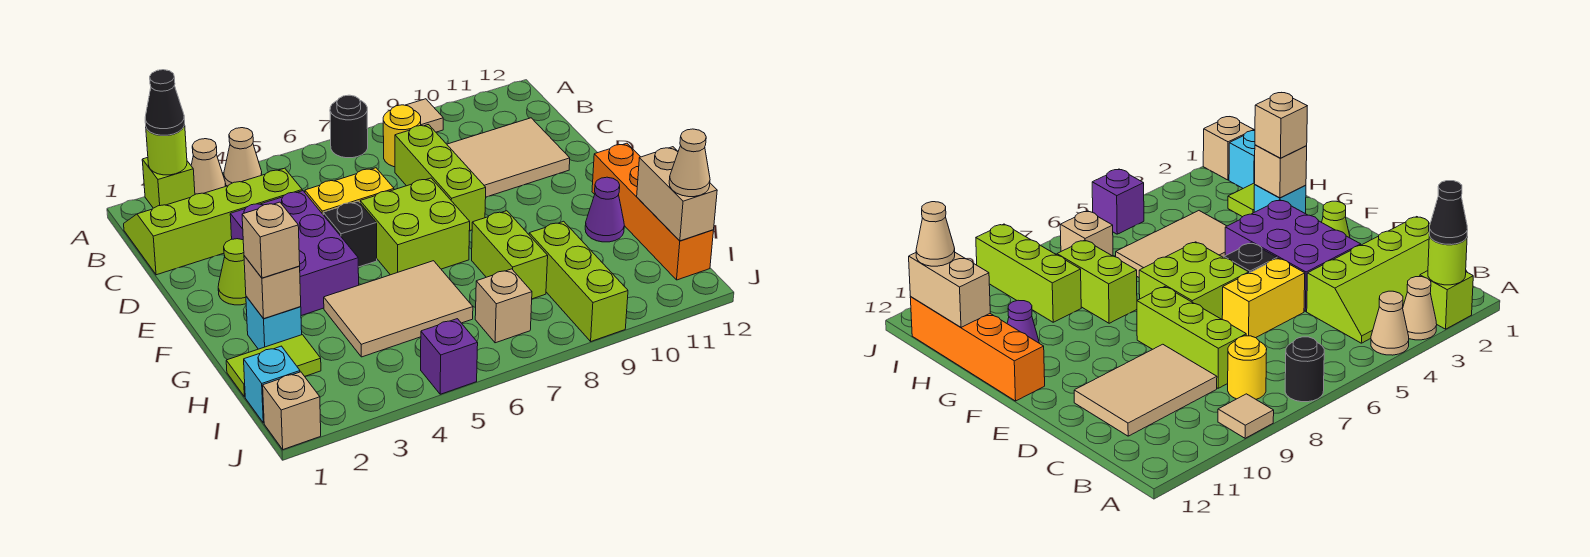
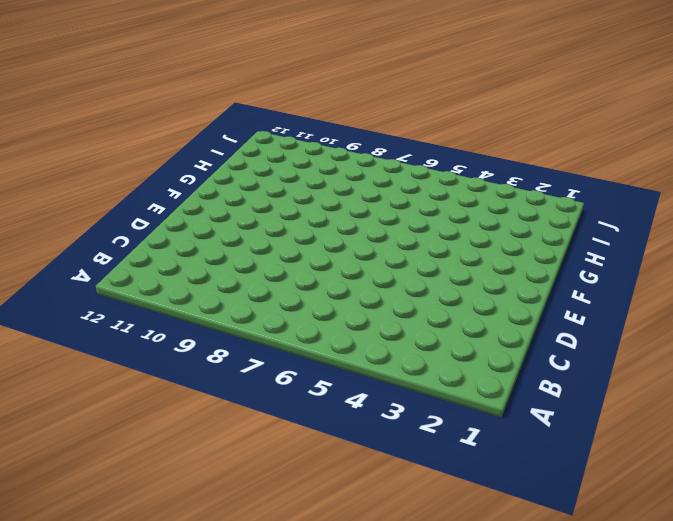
none -> lime 1x1 brick [142,158,195,208]
none -> tan 1x1 cone [191,139,226,194]
none -> tan 1x1 cone [224,128,262,186]
none -> black 1x1 round brick [330,95,368,158]

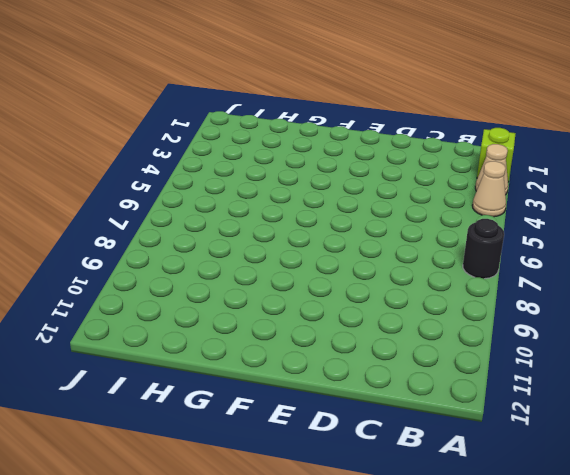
none -> tan 1x1 tile [406,99,443,132]
none -> lime 2x4 slope [124,168,302,275]
none -> yellow 1x1 round brick [383,105,421,167]
none -> lime 1x3 brick [395,125,486,231]

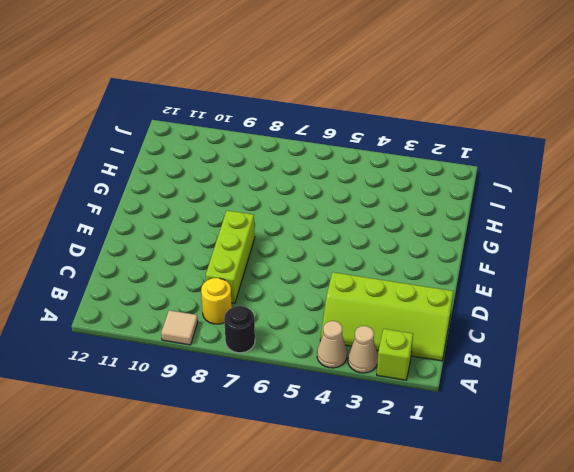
none -> tan 2x3 tile [447,118,570,197]
none -> purple 2x3 brick [230,191,359,316]
none -> yellow 1x2 brick [305,168,394,214]
none -> lime 1x1 cone [218,239,246,305]

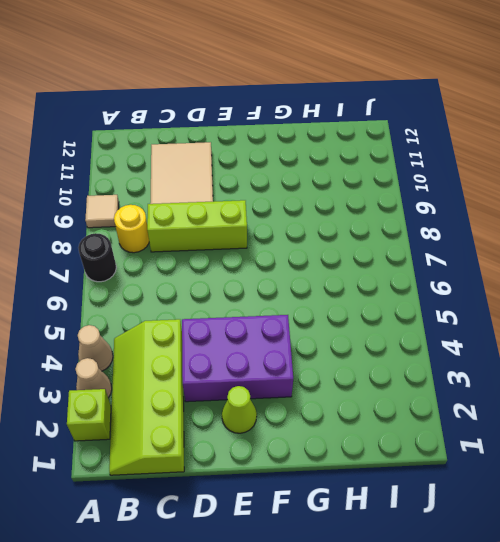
none -> yellow 1x2 brick [305,168,394,214]
none -> black 1x1 brick [323,201,377,267]
none -> lime 2x2 brick [360,178,470,275]
none -> orange 1x4 brick [592,143,714,280]

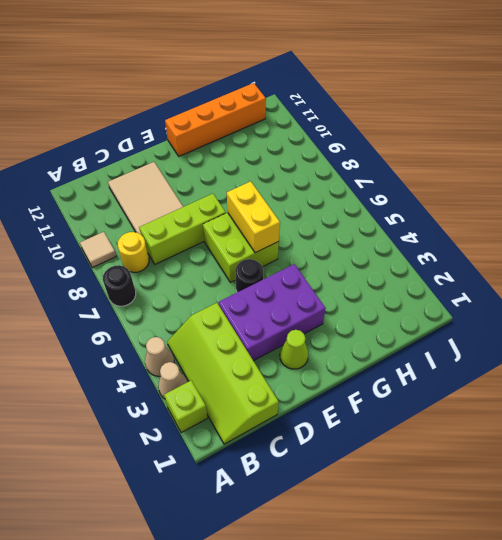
black 1x1 round brick [235,259,263,292] -> black 1x1 brick [323,201,377,267]
yellow 1x2 brick [227,181,280,253] -> yellow 1x2 brick moved to [305,168,394,214]
none -> cyan 1x1 brick [246,296,302,349]
none -> tan 2x3 tile [324,261,473,357]
none -> lime 1x2 brick [472,211,548,299]
none -> purple 1x1 cone [585,177,624,242]

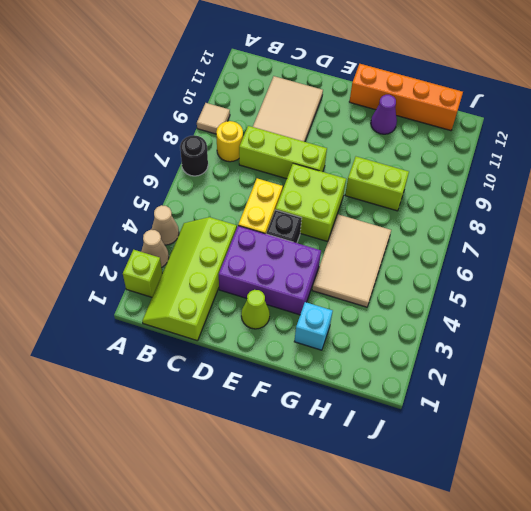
none -> lime 1x2 tile [226,335,321,397]
none -> lime 1x3 brick [529,221,628,341]
none -> cyan 1x1 brick [244,346,300,423]
none -> tan 1x1 brick [475,269,532,343]

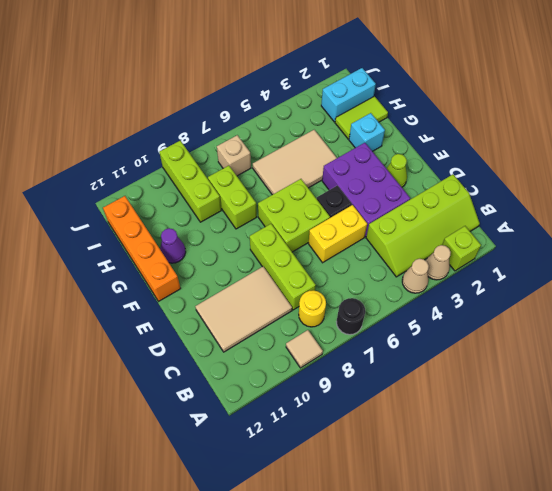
cyan 1x2 brick [321,68,376,122] -> cyan 1x1 brick [244,346,300,423]
none -> tan 1x1 brick [263,372,321,449]
none -> purple 1x1 brick [421,319,478,394]
none -> lime 1x1 round brick [146,125,187,175]
none -> tan 1x1 brick [244,256,301,319]

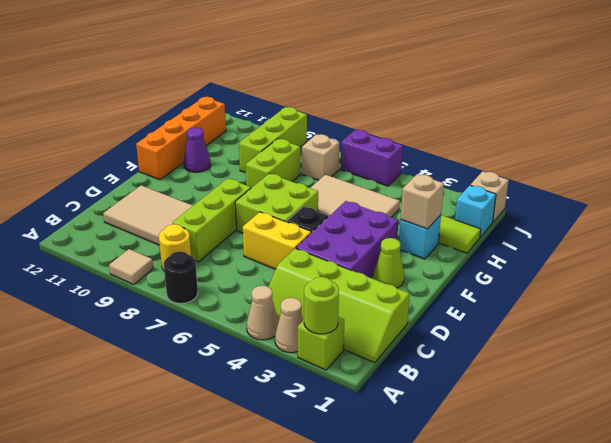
purple 1x2 brick [341,130,403,186] -> purple 1x1 brick [421,319,478,394]
none -> tan 1x2 brick [637,147,717,241]
none -> black 1x1 cone [145,70,185,135]
none -> tan 1x1 brick [242,202,300,278]
none -> tan 1x1 cone [669,129,710,197]

